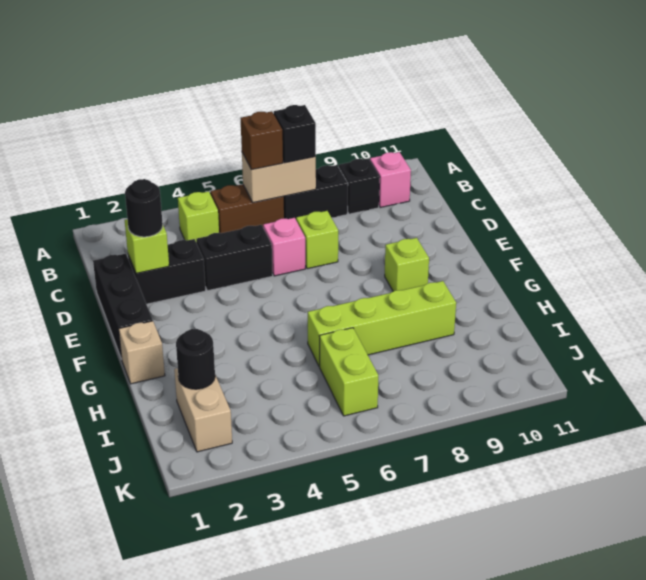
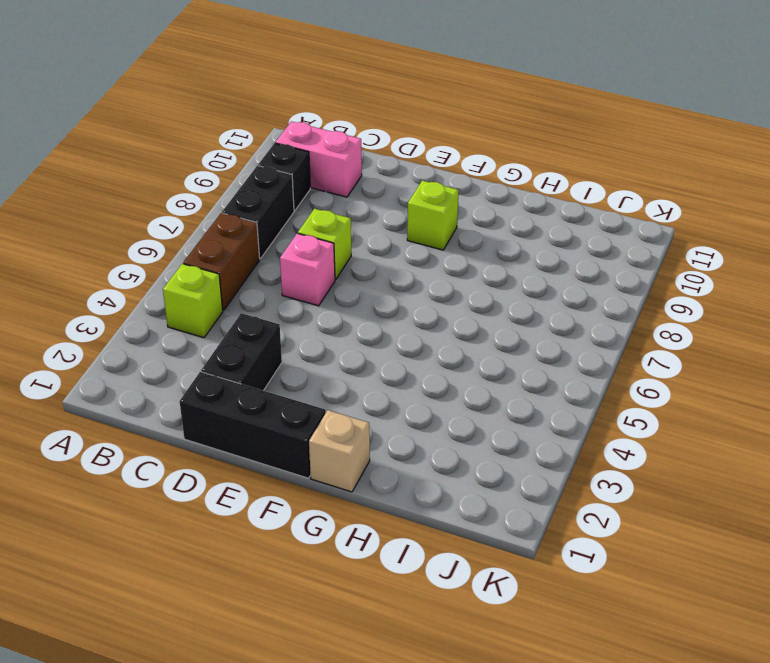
pink 1x2 brick [275,121,362,197] -> pink 1x1 brick [370,152,411,207]
none -> black 1x2 brick [196,225,273,291]
none -> lime 1x4 brick [308,281,456,366]
none -> tan 1x2 brick [174,368,232,452]

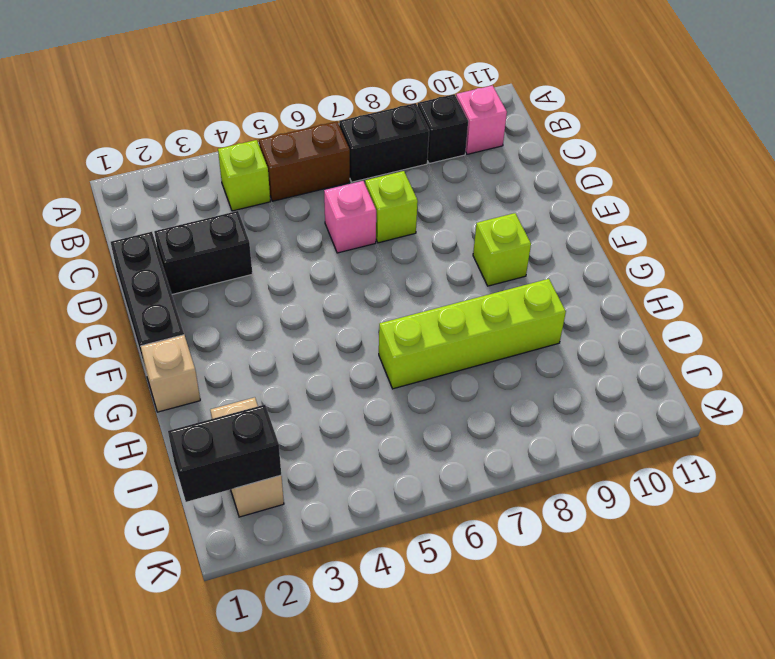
black 1x2 brick [168,405,281,502] -> black 1x2 brick moved to [196,225,273,291]
none -> lime 1x2 brick [320,328,378,416]
none -> tan 1x2 brick [242,153,316,203]
none -> lime 1x1 brick [125,219,169,273]

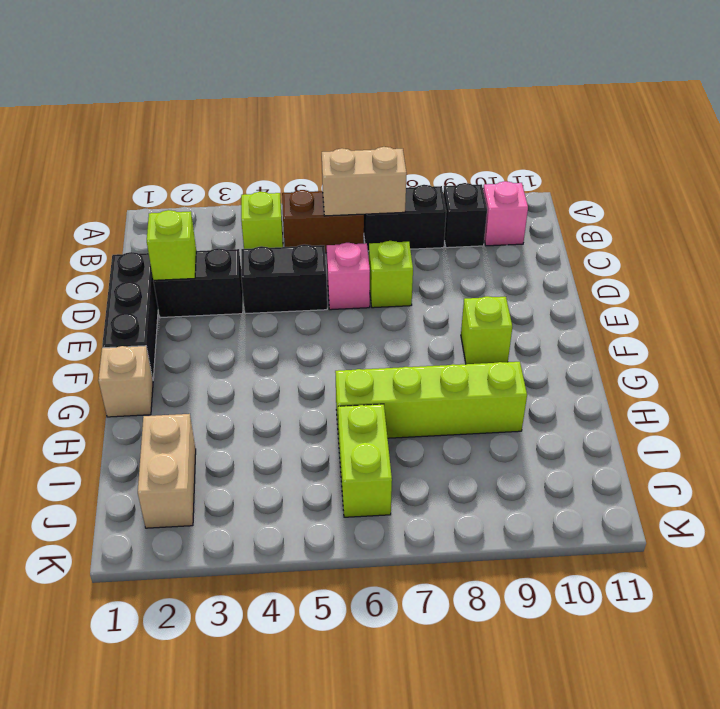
none -> black 1x1 round brick [176,329,215,389]
none -> brown 1x1 brick [241,111,283,170]
none -> black 1x1 brick [274,105,316,163]

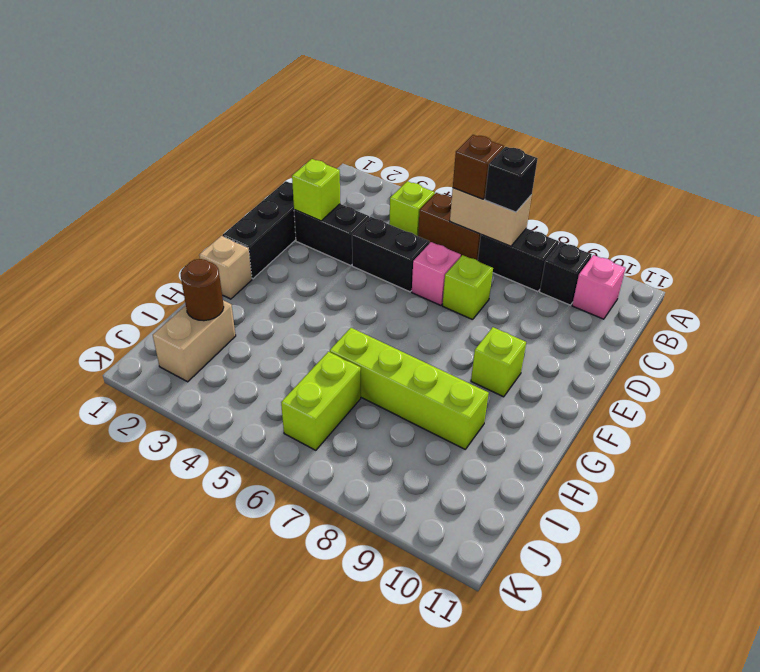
brown 1x1 round brick [181,259,224,321] -> black 1x1 round brick [176,329,215,389]
none -> black 1x1 round brick [125,179,163,237]

